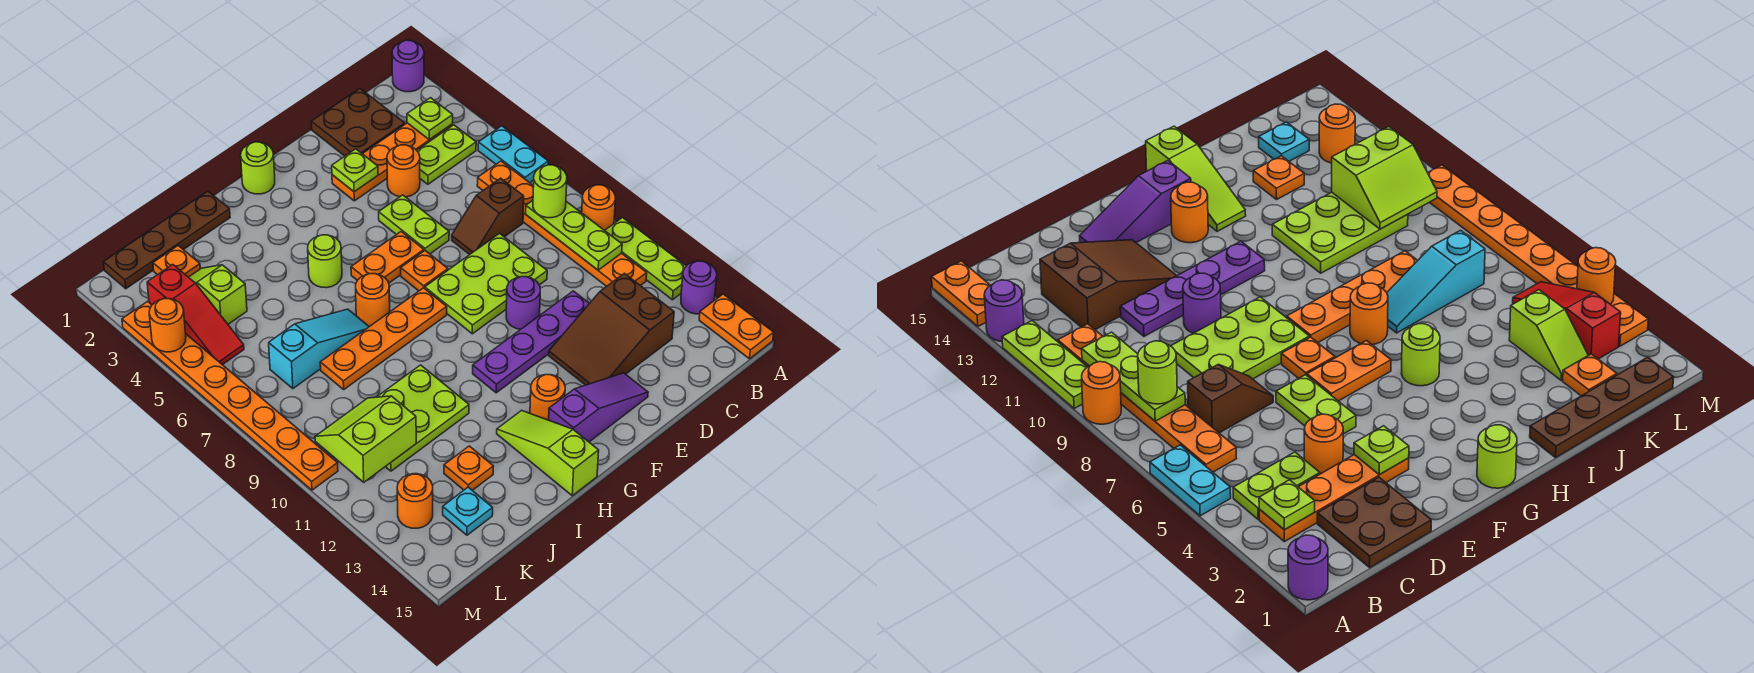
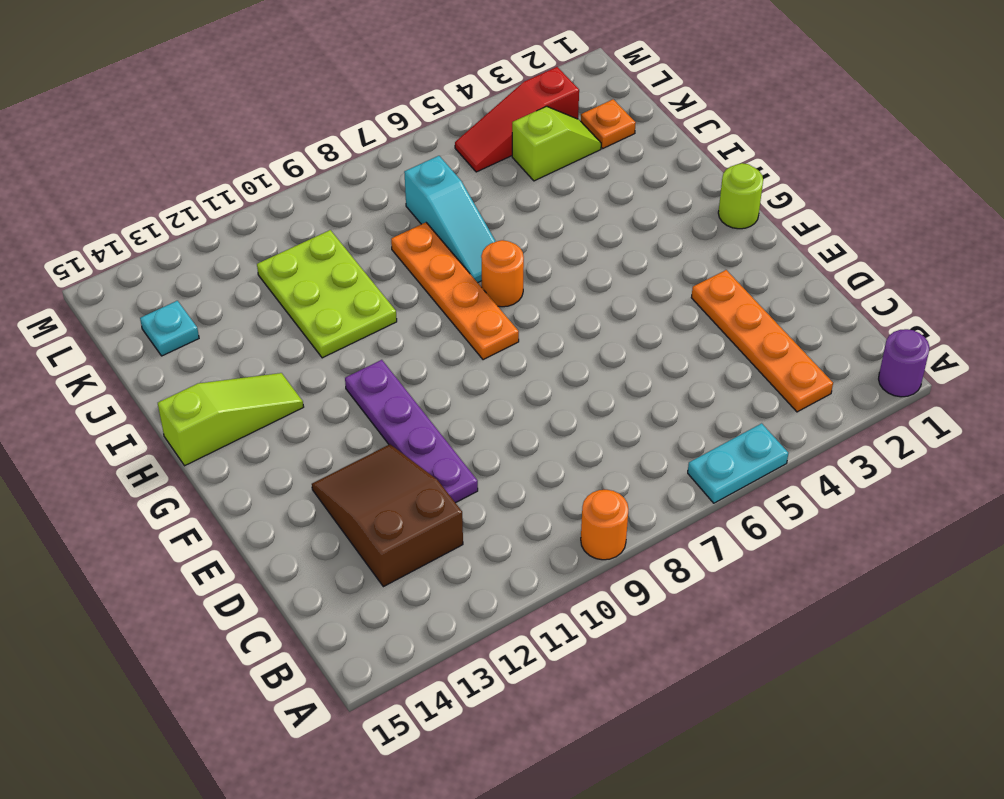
none -> lime 1x3 plate [605,218,686,300]
none -> purple 1x1 round brick [681,261,717,314]
none -> orange 1x2 plate [699,294,774,359]
none -> lime 1x2 plate [417,125,476,184]

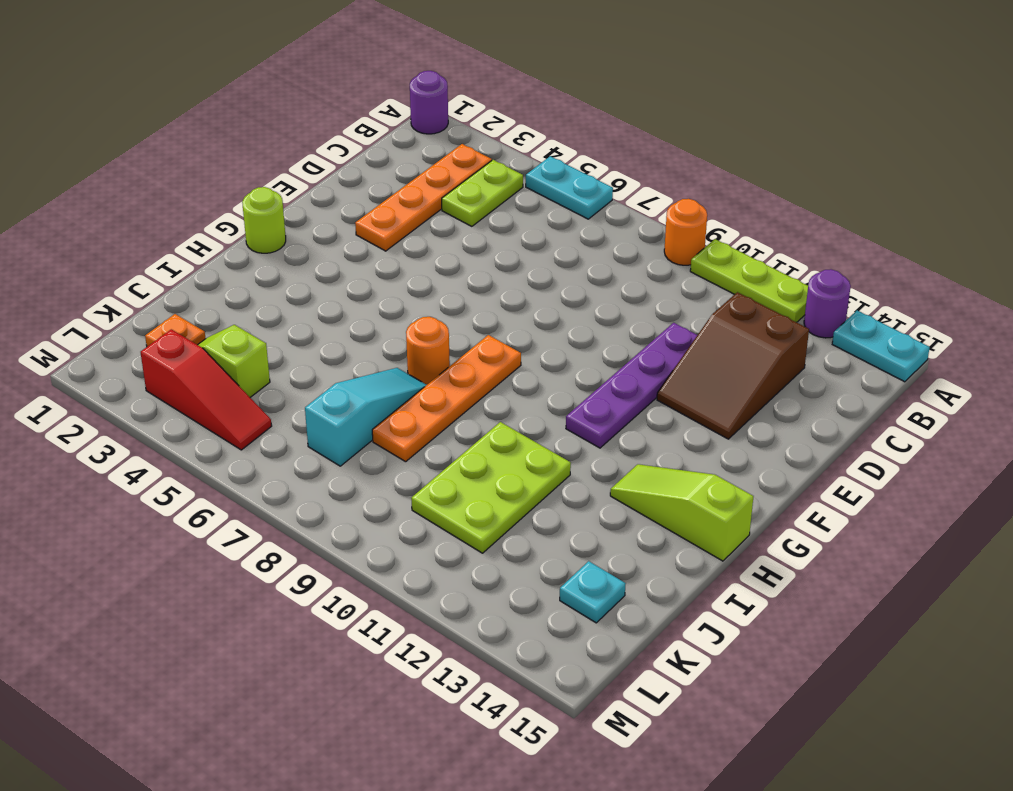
cyan 1x2 plate [832,311,930,382] -> orange 1x2 plate [699,294,774,359]
none -> orange 1x6 plate [477,161,647,286]
none -> brown 2x2 plate [311,89,405,156]
none -> brown 1x2 slope [452,178,524,255]
none -> orange 1x1 round brick [387,145,420,197]

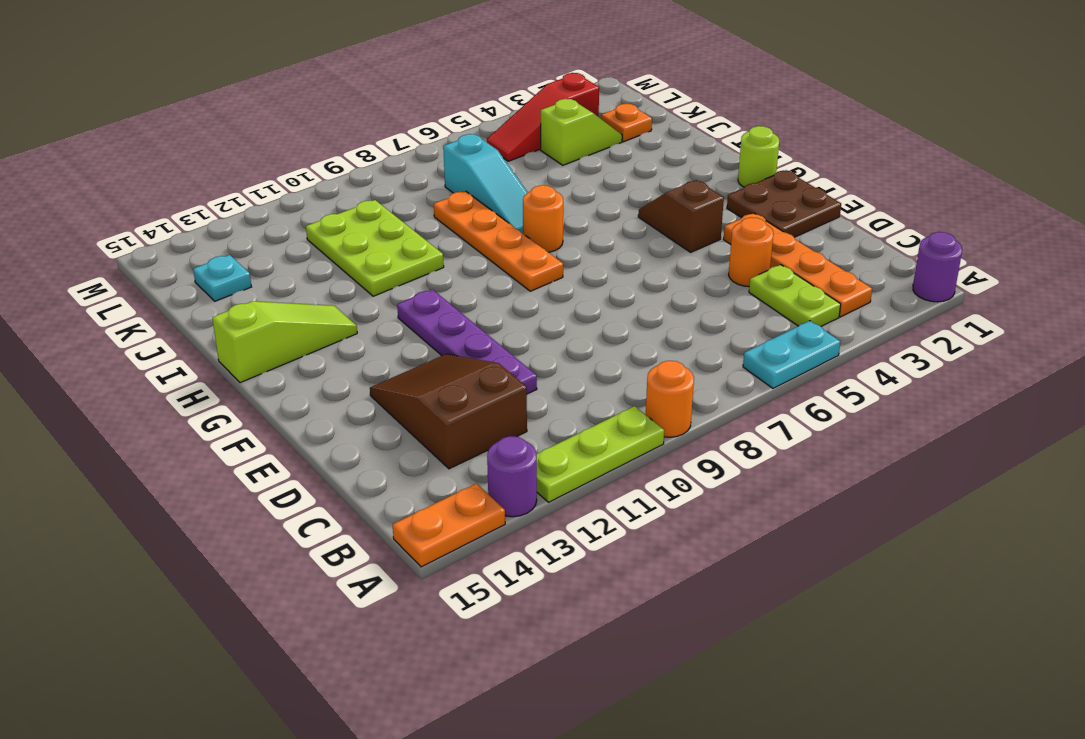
brown 2x2 plate [727,170,841,237] -> brown 2x2 plate moved to [311,89,405,156]
brown 1x2 slope [638,180,724,252] -> brown 1x2 slope moved to [452,178,524,255]
none -> orange 1x6 plate [477,161,647,286]
none -> lime 2x3 plate [425,234,547,334]
none -> lime 1x2 plate [379,195,449,254]
none -> purple 1x1 round brick [506,277,540,329]

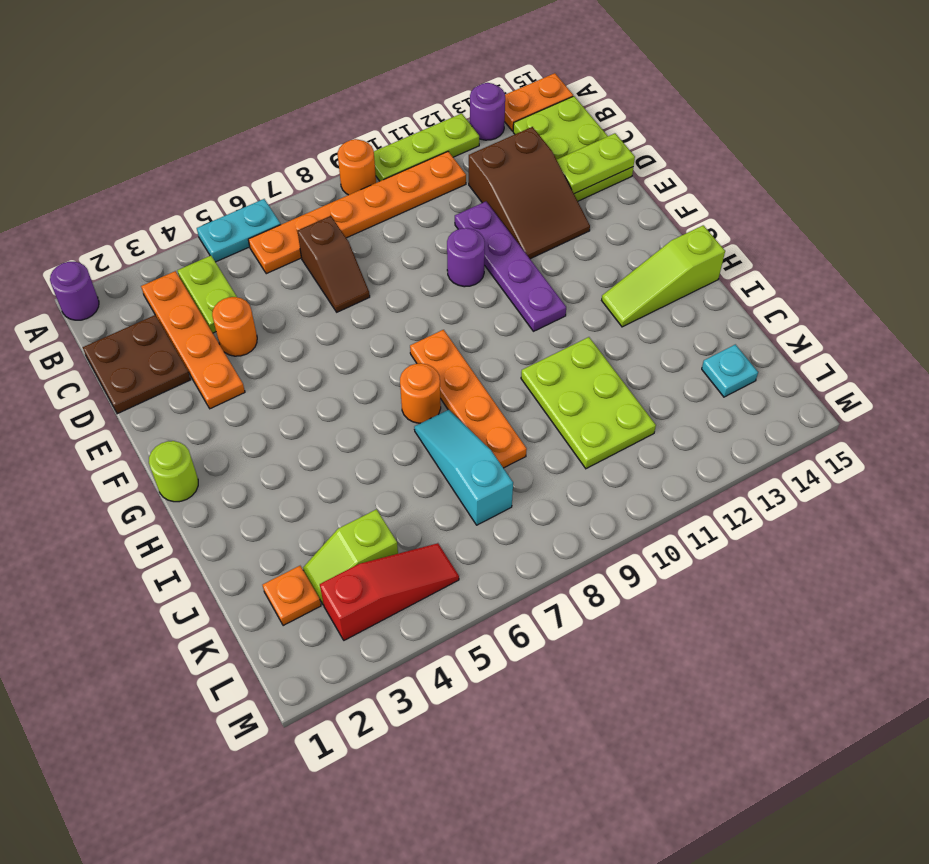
lime 2x3 plate [513,96,633,201] -> lime 2x3 plate moved to [425,234,547,334]
lime 1x2 plate [557,133,635,194] -> lime 1x2 plate moved to [379,195,449,254]
none -> purple 1x3 slope [549,373,648,442]
none -> orange 1x2 plate [351,232,424,283]
none -> orange 1x1 plate [401,251,448,291]
none -> orange 1x1 round brick [530,375,565,420]

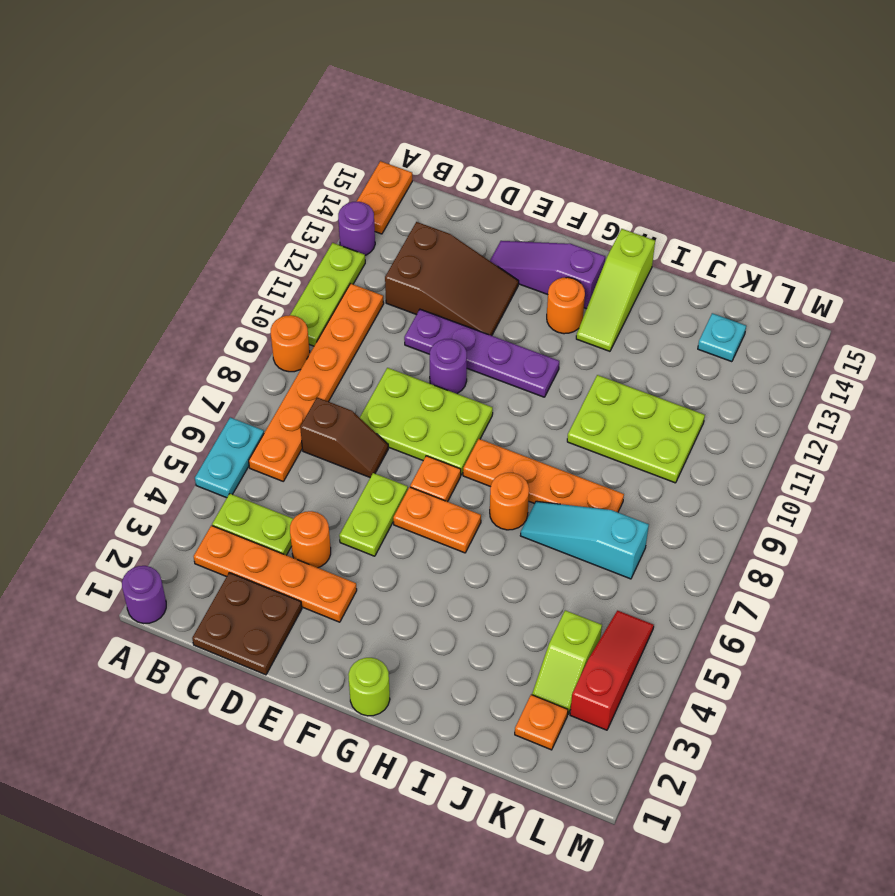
none -> lime 1x1 round brick [308,235,342,288]
none -> brown 1x4 plate [103,191,230,289]
none -> orange 1x1 plate [444,446,494,490]
none -> orange 1x1 round brick [397,474,433,528]

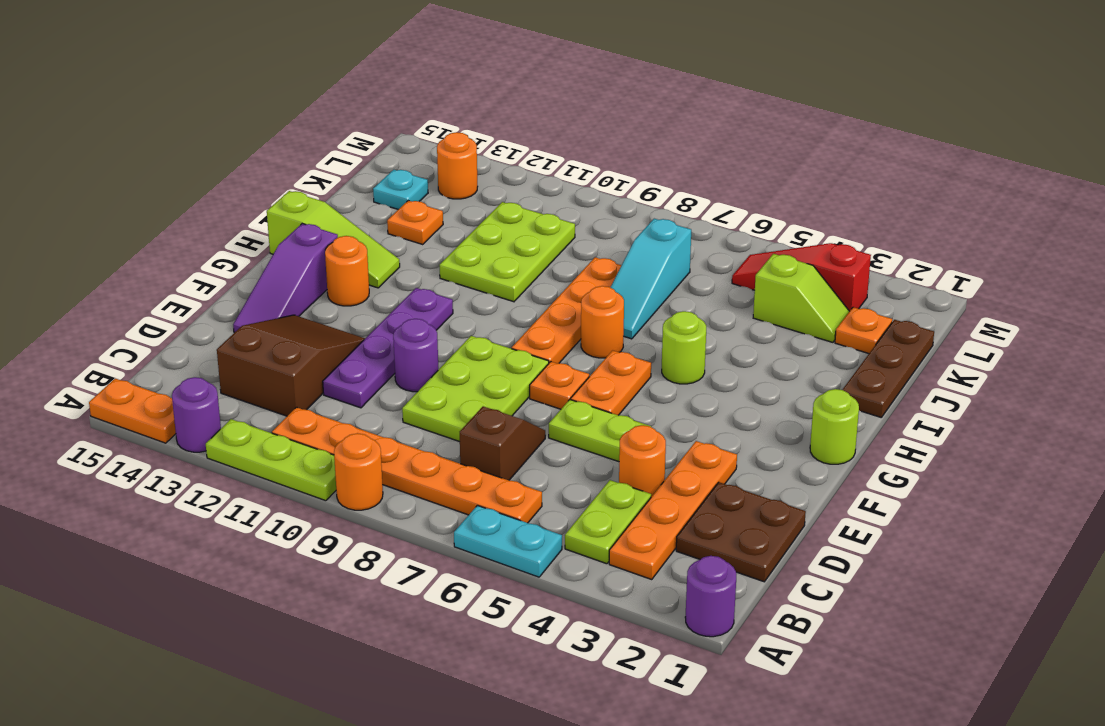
brown 1x3 plate [842,320,934,417] -> brown 1x4 plate [103,191,230,289]
none -> orange 1x8 plate [122,301,338,490]
none -> lime 1x1 plate [407,98,453,140]
none -> lime 1x3 plate [526,201,622,270]
none -> lime 1x1 plate [332,149,378,192]

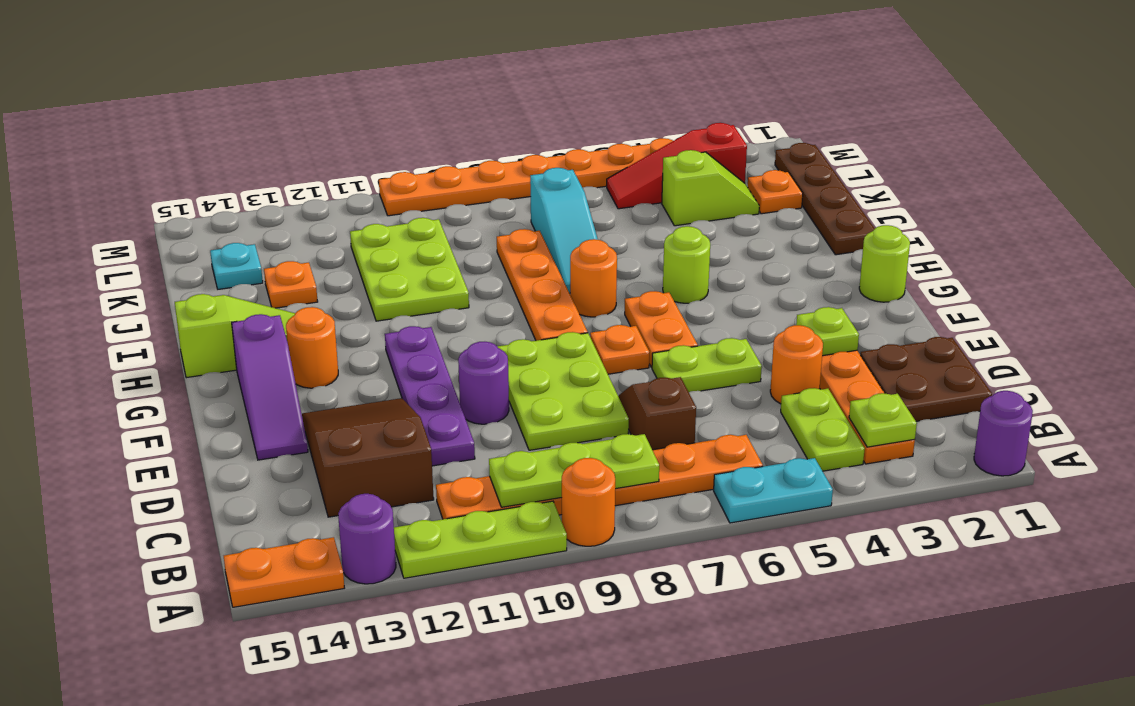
none -> orange 1x1 round brick [397,474,433,528]
none -> lime 2x2 slope [315,396,416,482]
none -> orange 1x1 round brick [149,299,186,352]
none -> lime 1x1 round brick [533,165,567,218]

